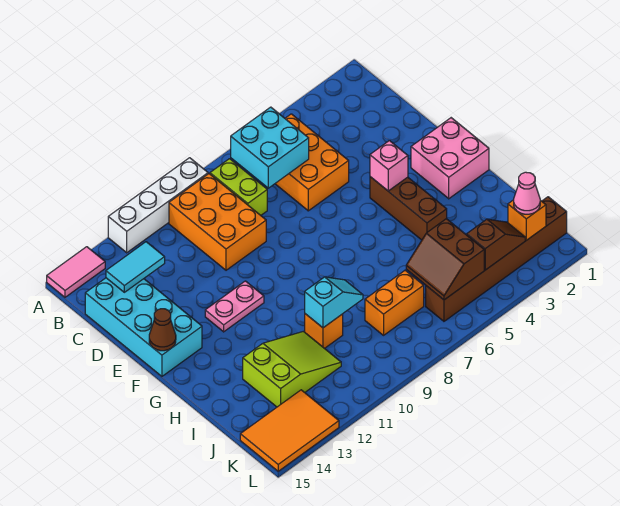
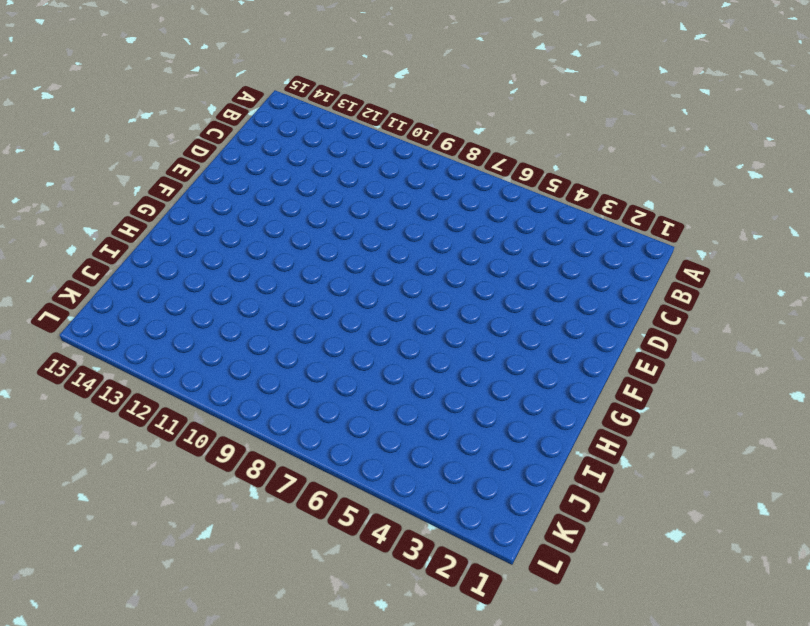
none -> white 1x4 brick [108,158,208,253]
none -> pink 1x2 tile [47,247,105,297]
none -> orange 2x3 brick [275,114,349,211]

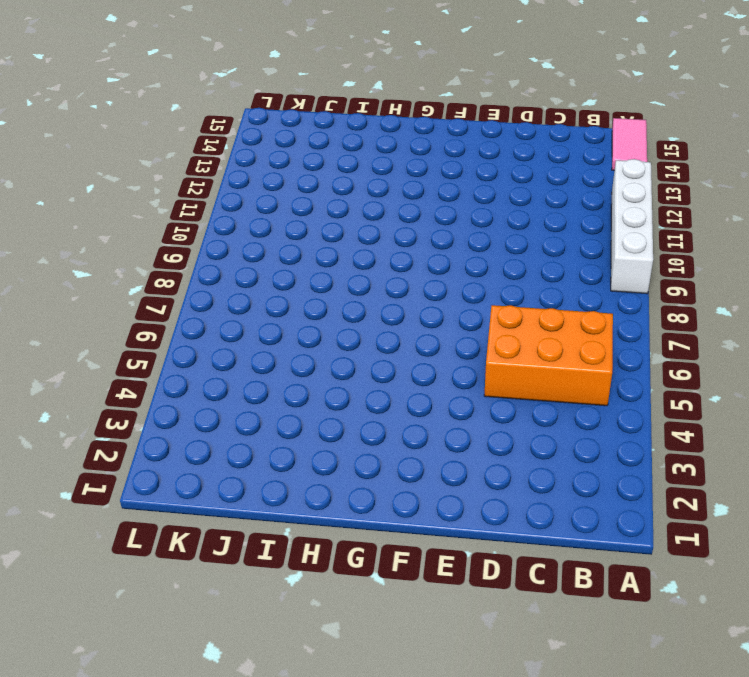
none -> lime 1x2 brick [210,159,267,215]
none -> orange 2x3 brick [169,174,266,270]
none -> cyan 2x4 brick [85,278,202,376]

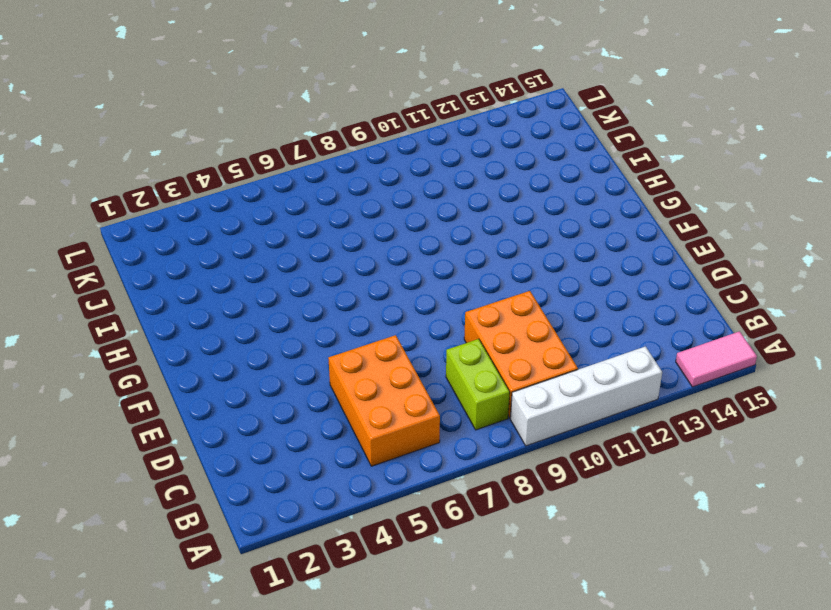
none -> cyan 2x4 brick [85,278,202,376]
none -> pink 2x2 brick [411,118,489,199]
none -> brown 1x3 brick [370,177,447,240]

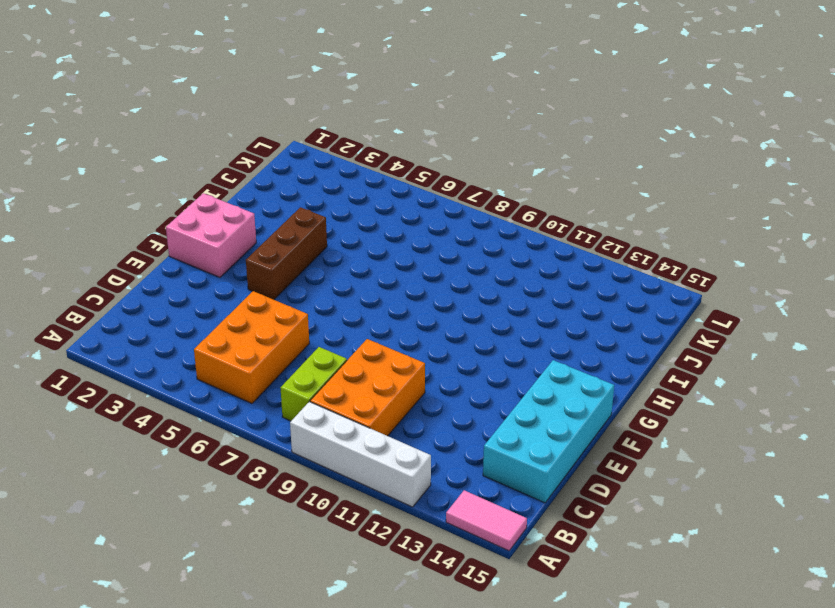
none -> pink 1x2 plate [205,281,264,332]
none -> orange 1x1 brick [305,314,343,348]
none -> lime 2x3 slope [243,331,341,407]

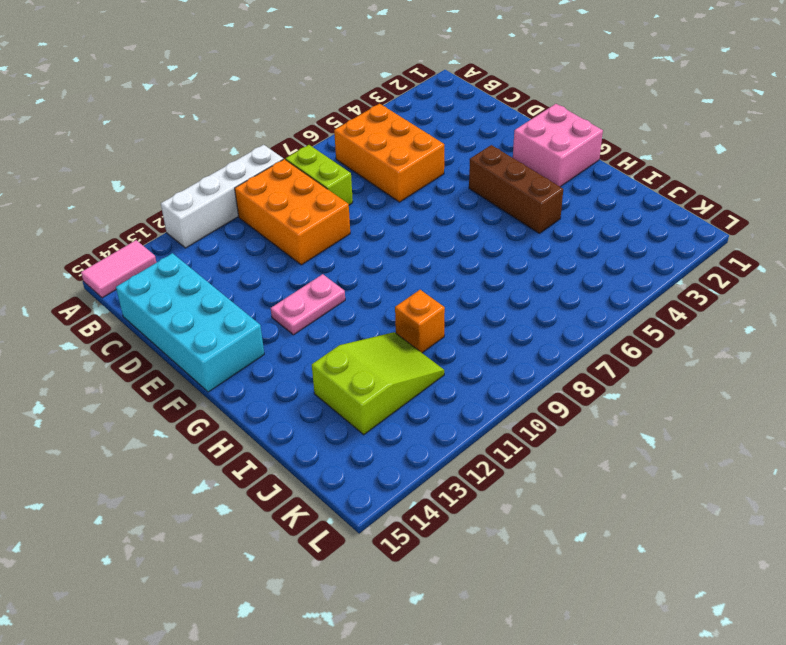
none -> orange 1x2 brick [365,270,424,335]
none -> brown 1x6 brick [426,197,567,321]
none -> orange 2x3 tile [240,390,339,471]

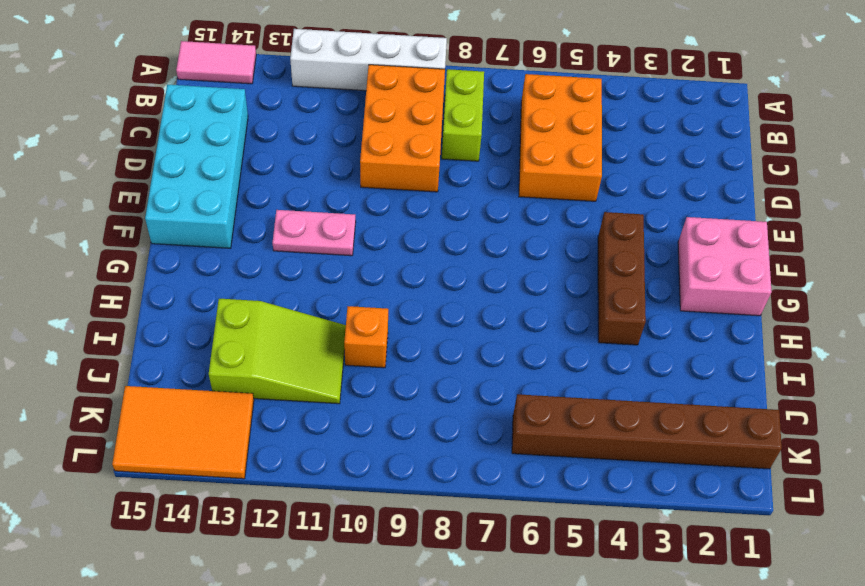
none -> orange 1x2 brick [365,270,424,335]
none -> cyan 2x2 brick [231,107,309,188]
none -> cyan 1x2 tile [106,242,165,292]

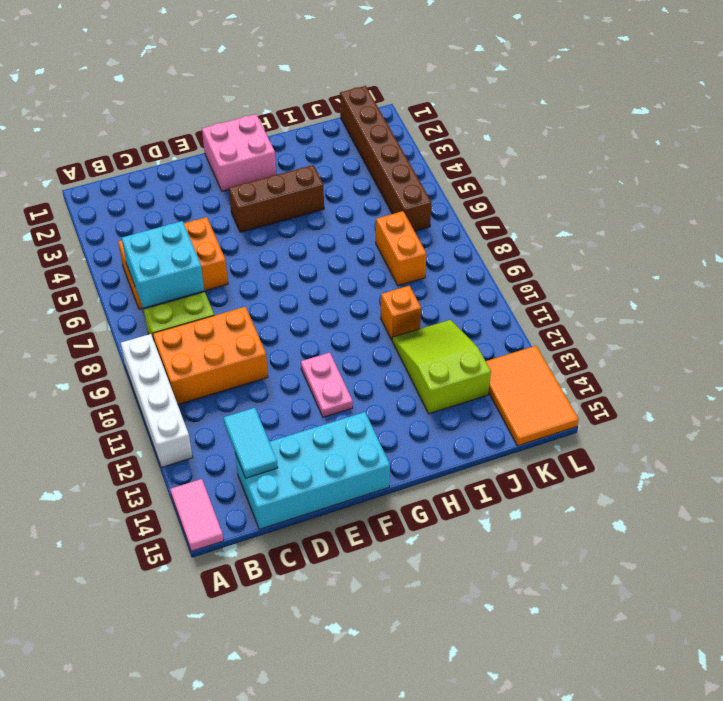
none -> pink 1x1 brick [370,141,408,191]
none -> brown 1x1 cone [149,309,176,351]
none -> cyan 1x2 slope [305,277,363,328]

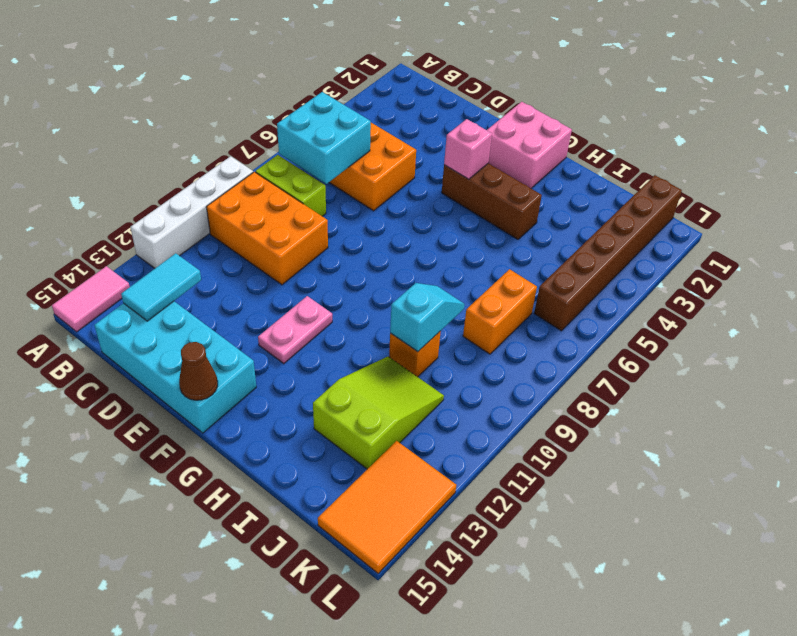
none -> brown 2x2 slope [406,219,484,300]
none -> orange 1x1 brick [508,200,546,240]
none -> brown 1x2 slope [467,219,525,270]

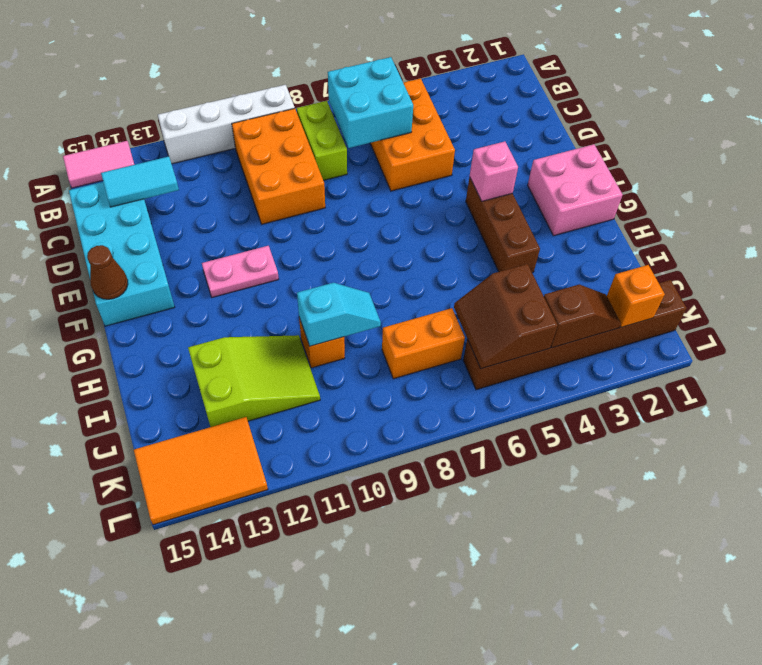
none -> pink 1x1 cone [514,172,540,214]

